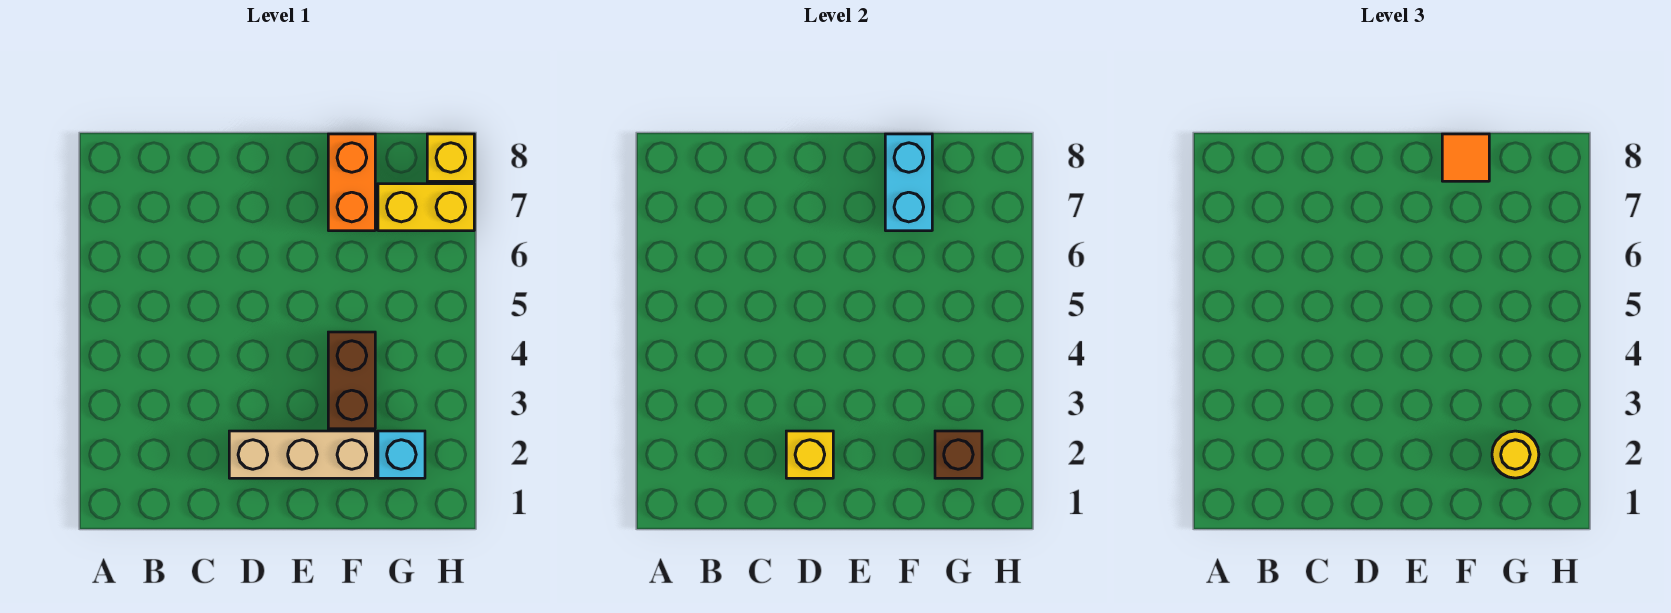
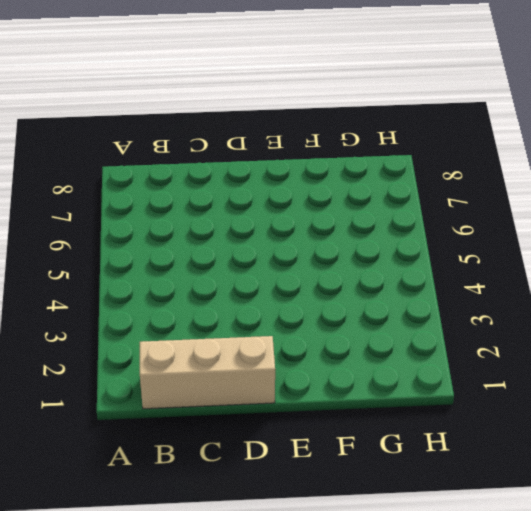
tan 1x3 brick [140,336,275,409] -> tan 1x3 brick moved to [229,431,375,478]
none -> brown 1x2 brick [328,332,375,429]
none -> orange 1x2 brick [328,134,375,231]

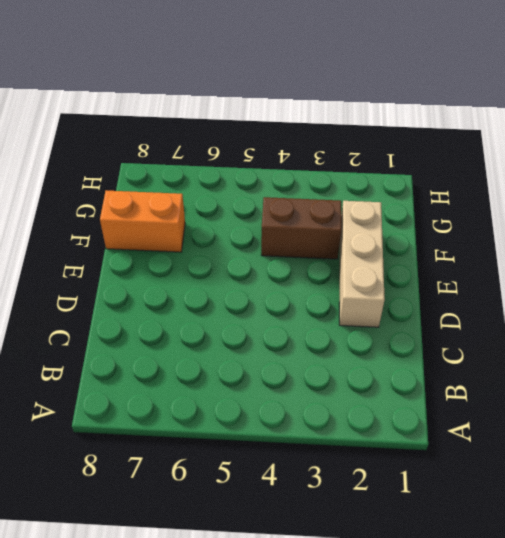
none -> cyan 1x1 brick [378,431,425,478]
none -> yellow 1x2 brick [378,184,474,231]

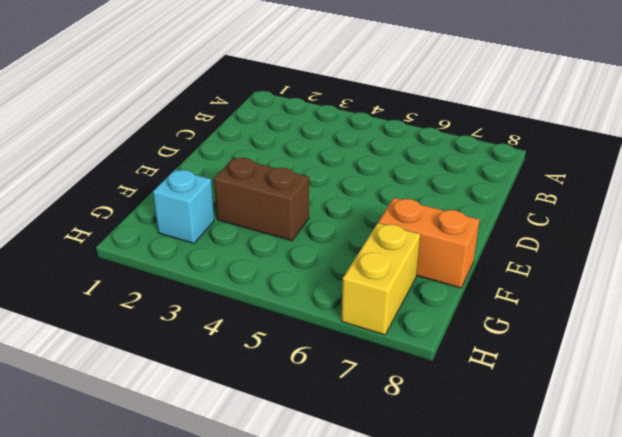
none -> tan 1x3 brick [229,431,375,478]
none -> yellow 1x1 brick [427,134,474,181]

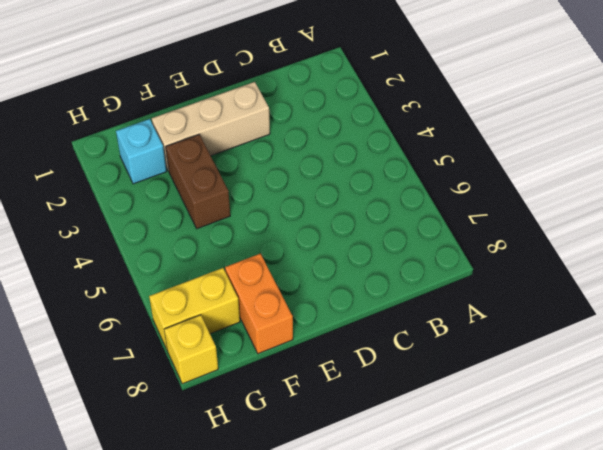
none -> yellow 1x1 brick [786,431,833,478]
none -> cyan 1x2 brick [885,134,932,231]

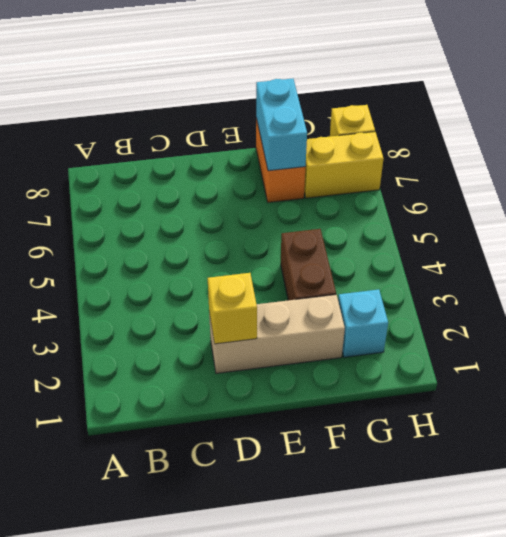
none -> brown 1x1 brick [935,431,982,478]
none -> orange 1x1 tile [1442,134,1489,181]

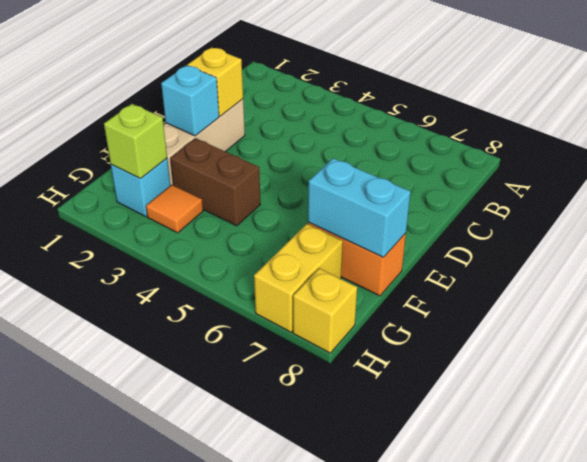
cyan 1x1 brick [161,65,219,136] -> none
lime 1x1 brick [104,104,167,179] -> brown 1x1 brick [935,431,982,478]
orange 1x1 tile [146,185,203,233] -> orange 1x1 tile moved to [1442,134,1489,181]
none -> yellow 1x1 round brick [1492,431,1539,478]

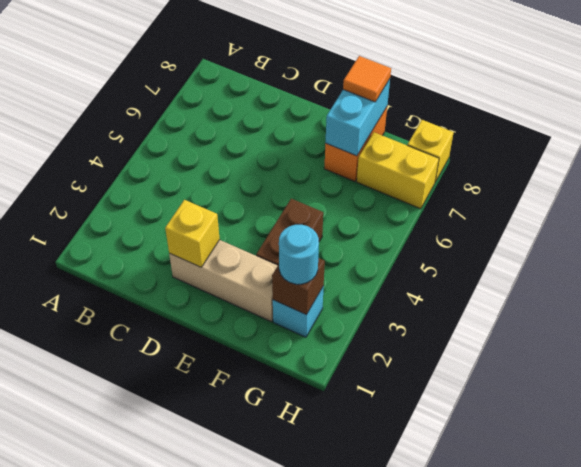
cyan 1x1 round brick [279,225,319,284] -> yellow 1x1 round brick [1492,431,1539,478]

